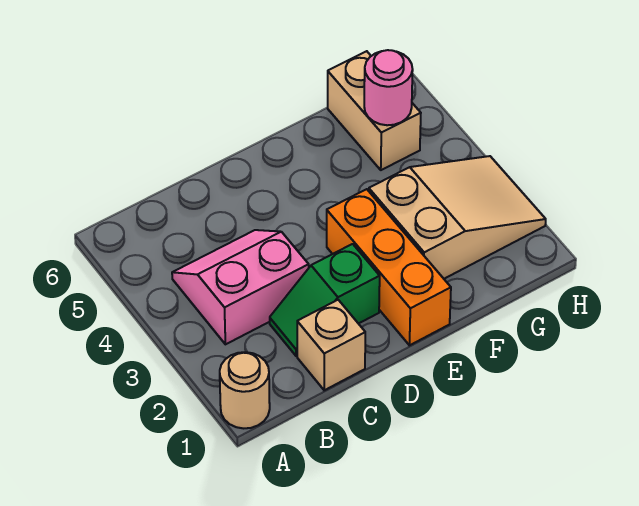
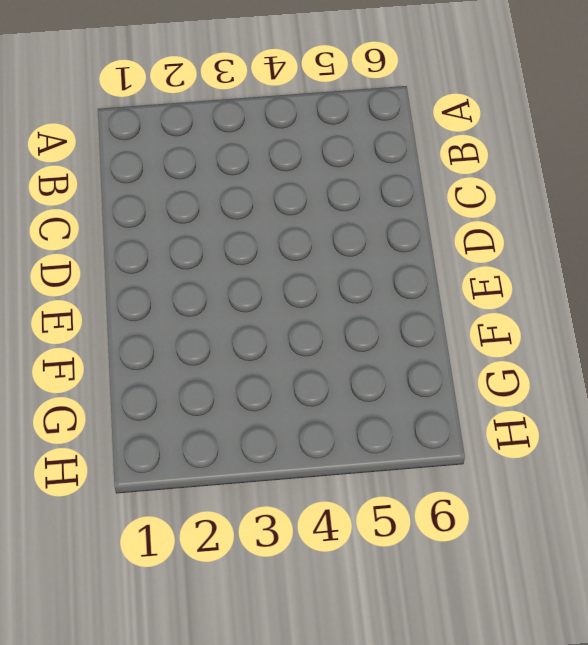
none -> tan 1x1 round brick [220,352,270,428]
none -> pink 2x2 slope [172,230,309,344]

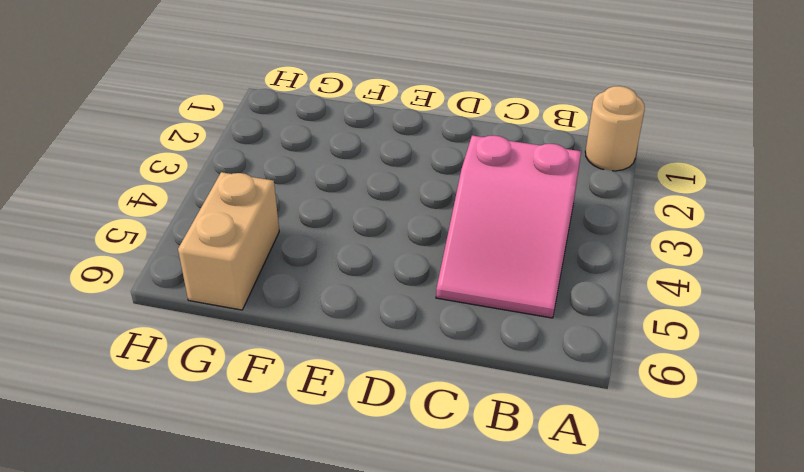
pink 2x3 slope [436,135,581,318] -> pink 2x2 slope [172,230,309,344]
none -> tan 1x1 brick [297,300,365,390]
none -> green 1x2 slope [270,244,380,356]

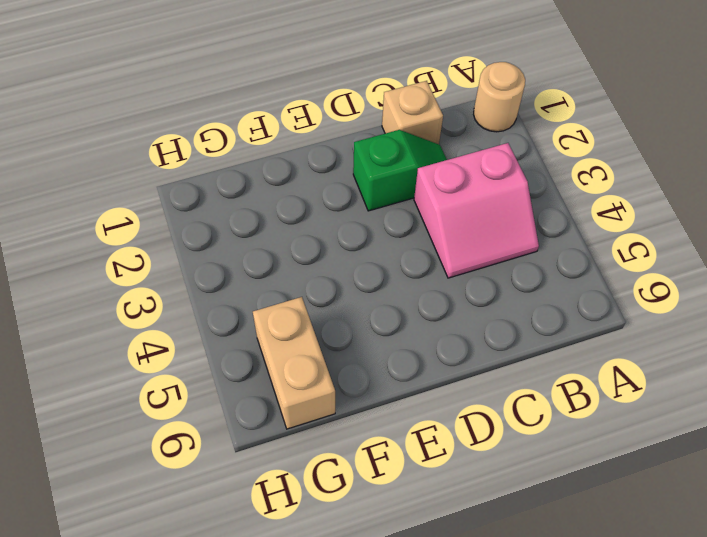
none -> orange 1x3 brick [327,189,451,345]
none -> tan 2x3 slope [369,156,546,279]

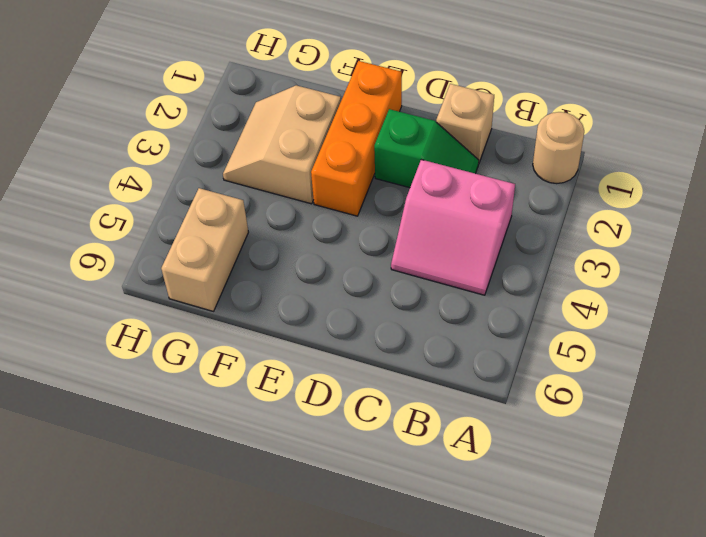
tan 2x2 slope [223,85,341,204] -> tan 2x3 slope [369,156,546,279]
none -> pink 1x1 round brick [364,50,413,125]

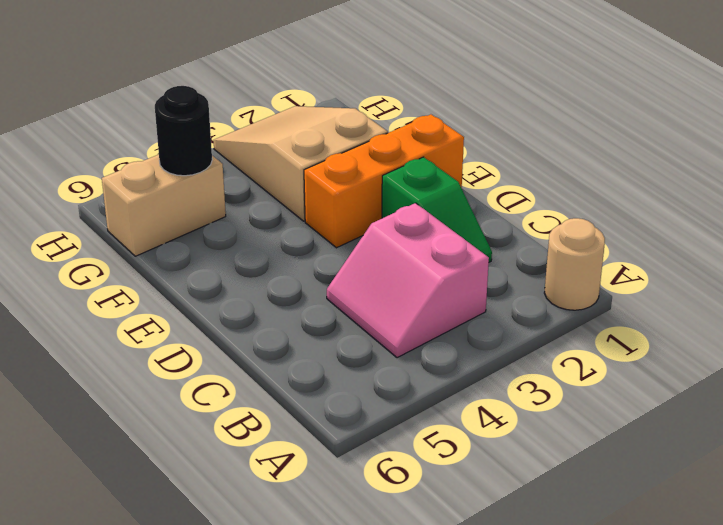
black 1x1 round brick [155,86,212,176] -> pink 1x1 round brick [364,50,413,125]
none -> tan 1x1 brick [297,300,365,390]

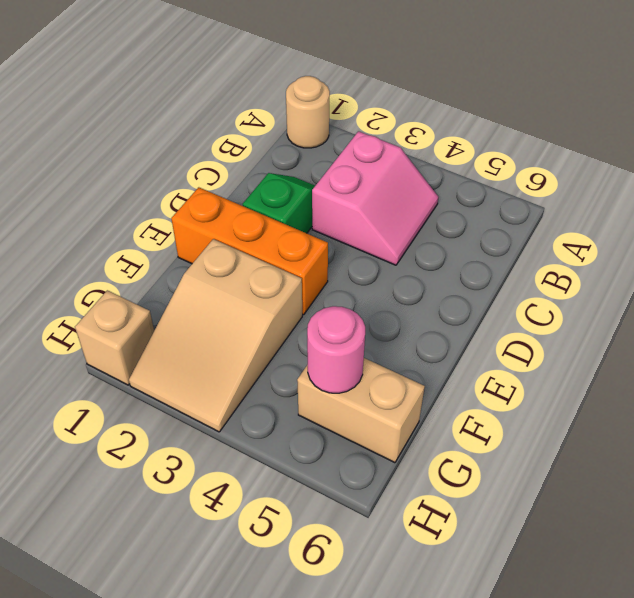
tan 1x1 brick [75,290,154,385] -> tan 1x1 brick moved to [297,300,365,390]

